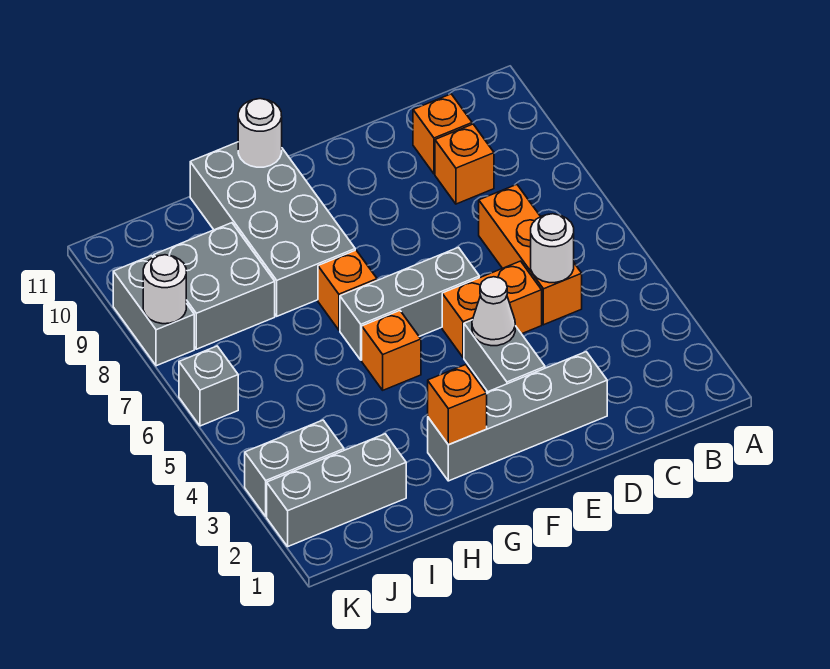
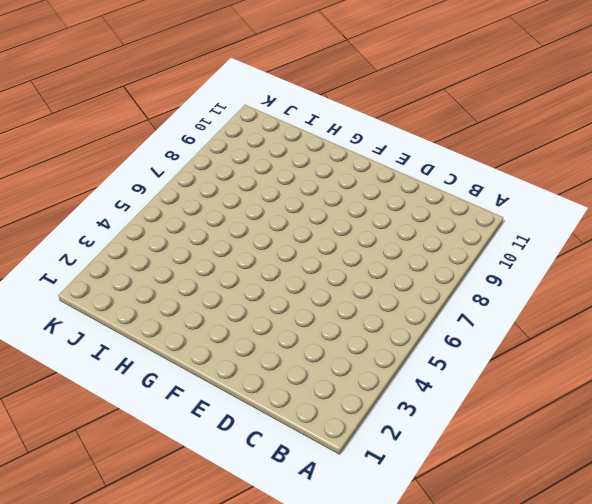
none -> orange 1x3 brick [479,185,582,325]
none -> orange 1x1 brick [435,124,494,204]
none -> orange 1x1 brick [413,94,472,174]

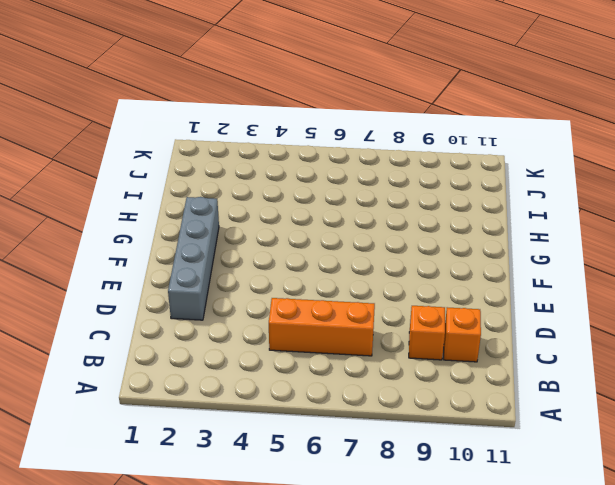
none -> orange 1x2 brick [442,261,542,358]
none -> grey 1x2 brick [464,320,545,392]
none -> grey 1x3 brick [340,247,479,360]

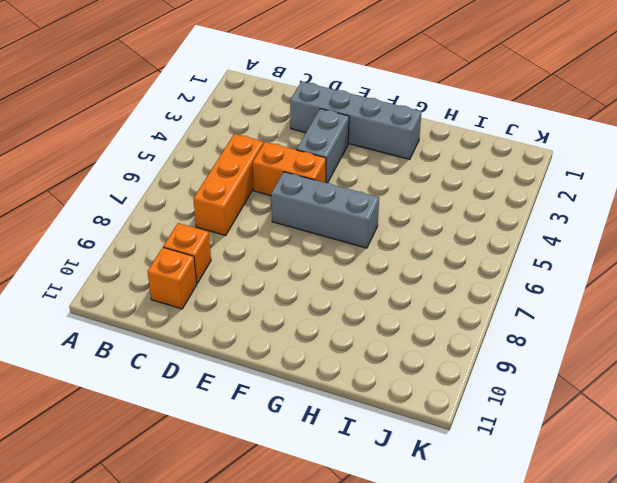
none -> orange 1x1 brick [362,311,421,390]
none -> orange 1x1 brick [318,250,377,330]
none -> grey 2x4 brick [190,142,355,316]

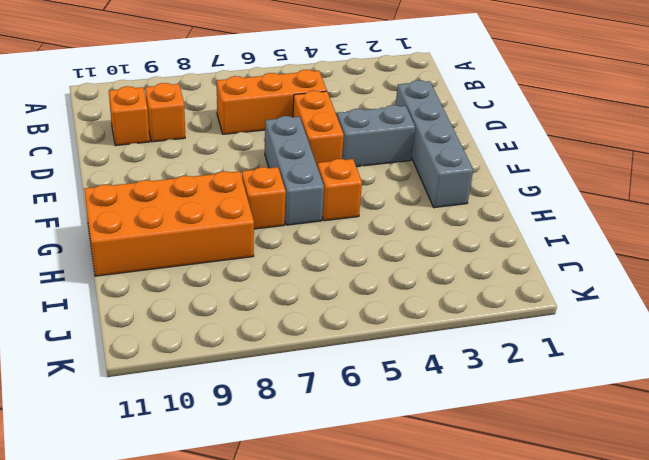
orange 2x4 brick [84,171,254,276] -> grey 2x4 brick [190,142,355,316]
none -> grey 1x3 brick [267,434,406,546]
none -> grey 2x2 brick [154,223,275,349]
none -> grey 1x2 brick [245,420,344,516]

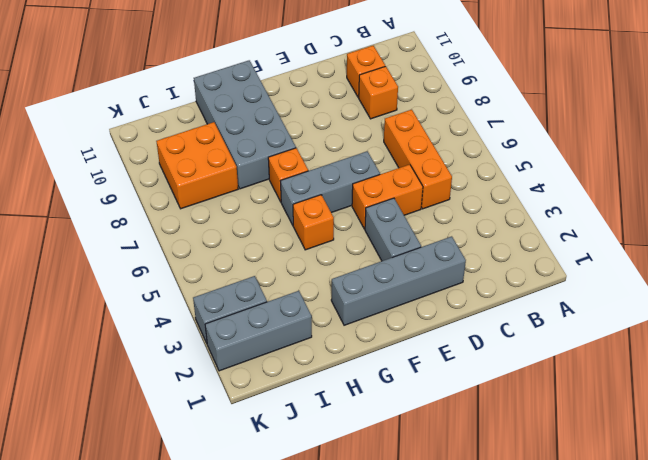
orange 2x2 brick [156,122,238,209] -> grey 2x2 brick [154,223,275,349]
none -> grey 1x1 brick [179,346,238,426]
none -> grey 1x2 brick [113,256,194,366]
none -> white 1x1 round brick [531,214,574,283]

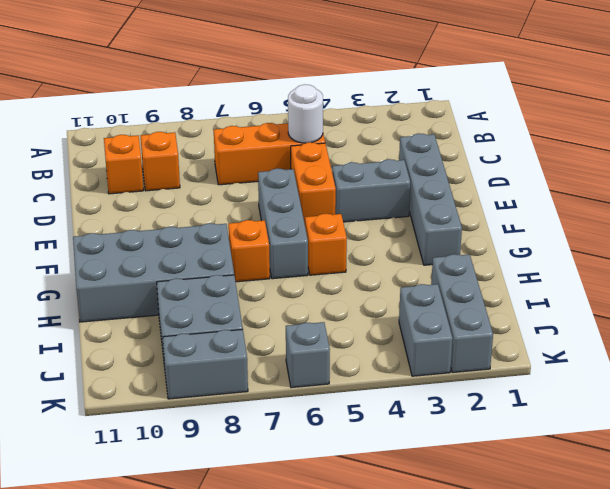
none -> white 1x1 cone [472,277,515,346]
none -> orange 1x1 brick [428,365,487,445]
none -> white 1x1 round brick [238,99,282,167]

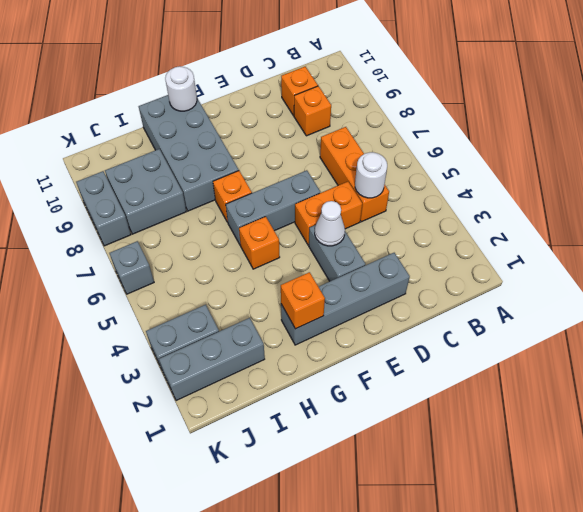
none -> white 1x1 round brick [143,255,186,324]

